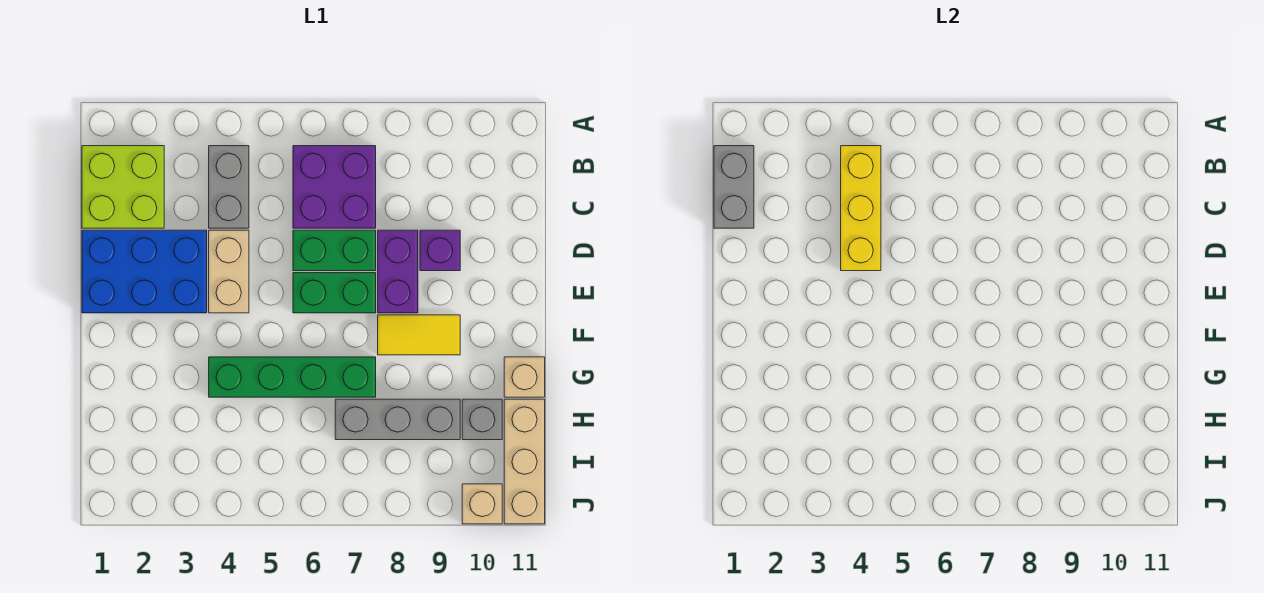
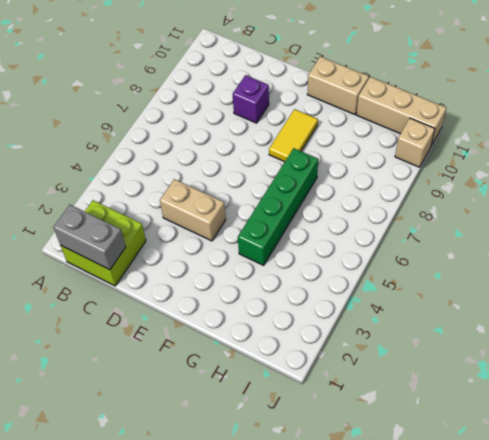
tan 1x2 brick [307,56,369,115] -> tan 1x1 brick [504,357,545,397]
none -> grey 1x2 brick [209,146,249,228]
none -> purple 2x2 brick [293,146,376,228]
none -> blue 2x3 brick [82,230,207,313]

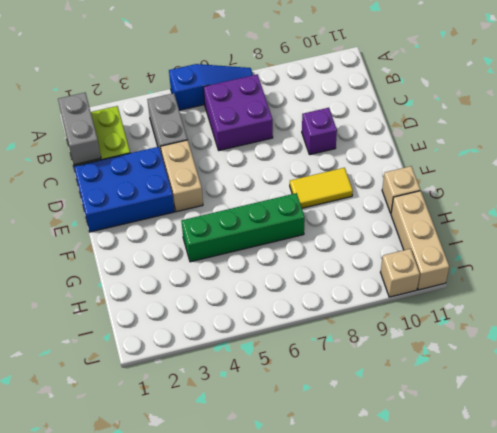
blue 1x3 slope [169,64,253,110] -> none
none -> green 1x2 brick [293,230,376,271]
none -> purple 1x2 brick [378,230,418,313]
none -> green 1x2 brick [293,273,376,313]

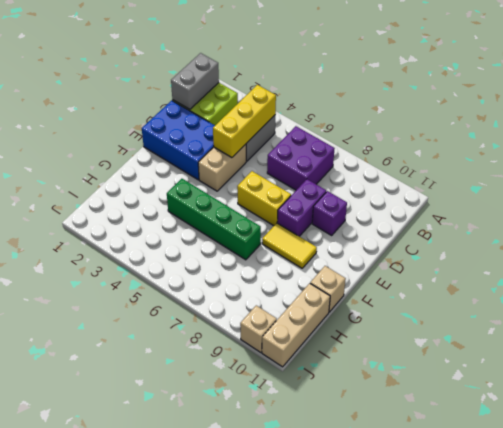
yellow 1x2 brick [237,171,291,226] -> green 1x2 brick [293,273,376,313]
none -> green 1x2 brick [293,230,376,271]
none -> grey 1x3 brick [335,399,460,440]
none -> grey 1x1 brick [462,399,502,440]

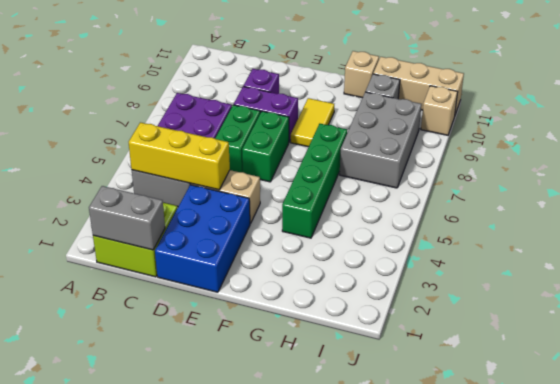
grey 2x3 brick [340,92,422,188] -> grey 1x3 brick [335,399,460,440]

